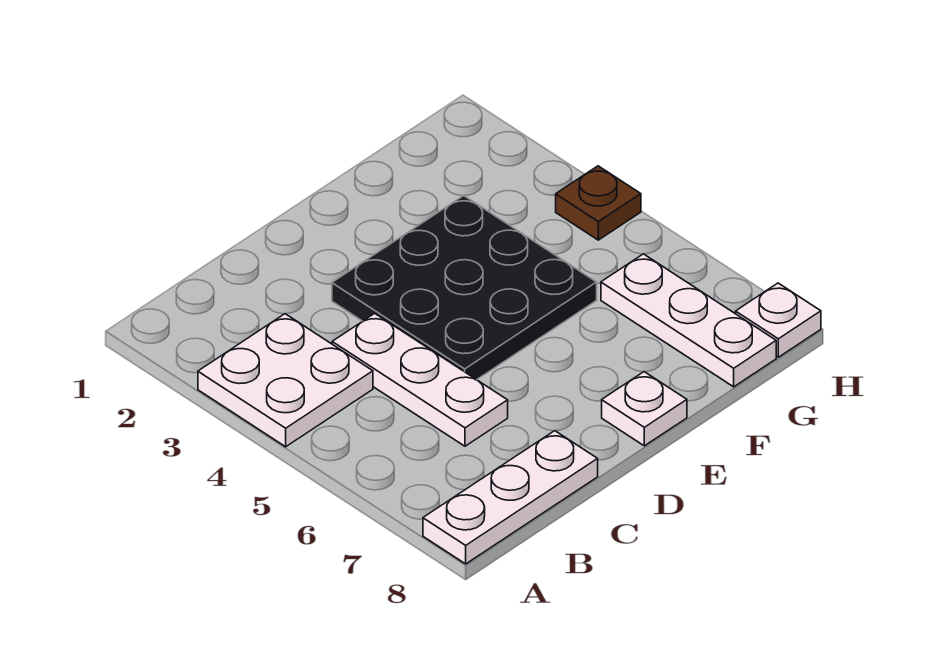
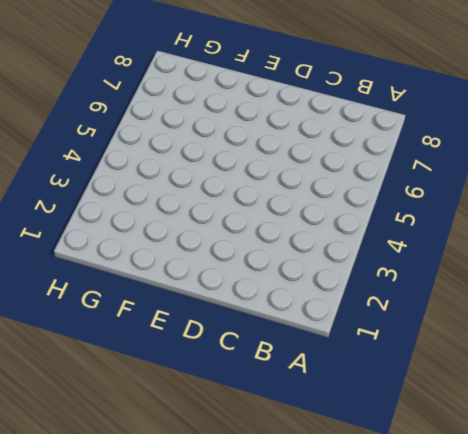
none -> white 2x2 plate [198,314,373,447]
none -> white 1x3 plate [423,431,598,564]

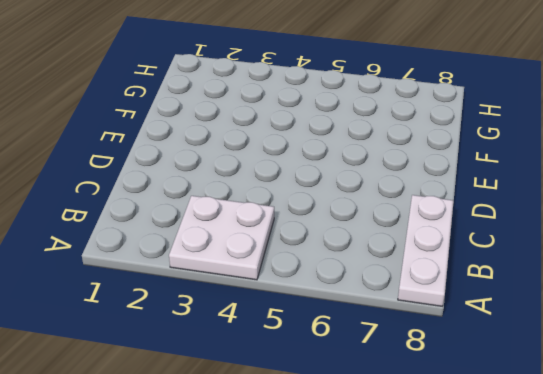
none -> white 1x3 plate [332,313,508,446]
none -> black 3x3 plate [332,196,597,380]

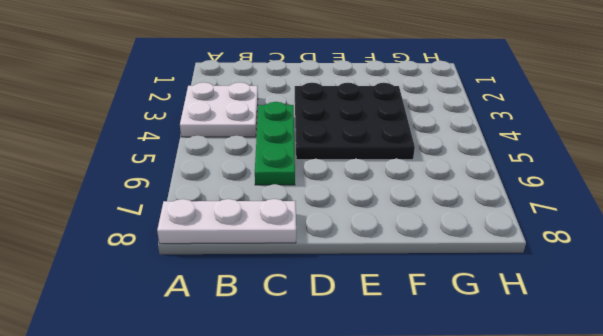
green 1x3 plate [255,102,295,185] -> white 1x3 plate [332,313,508,446]
none -> white 1x1 plate [602,372,687,446]
none -> white 1x3 plate [601,254,776,387]

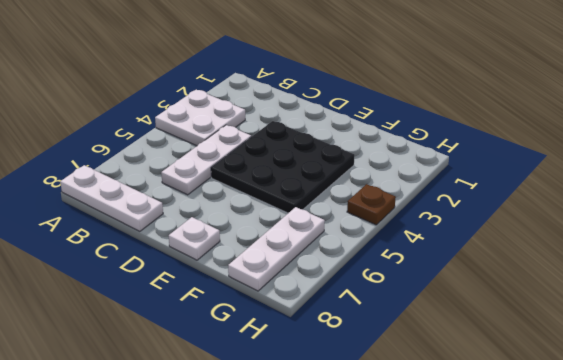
none -> white 1x1 plate [736,283,821,357]

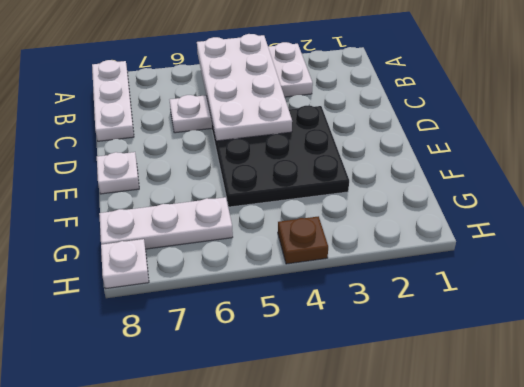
white 2x4 plate [197,34,292,141] -> none

